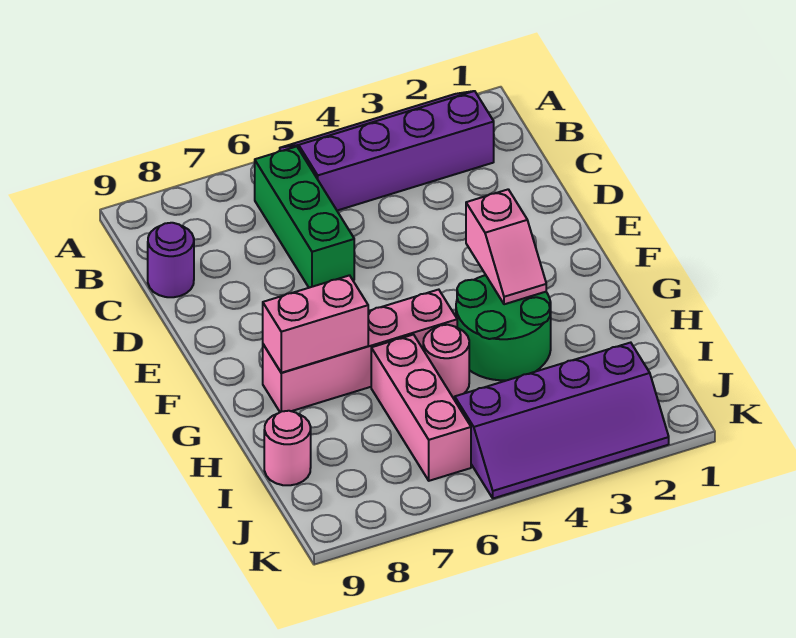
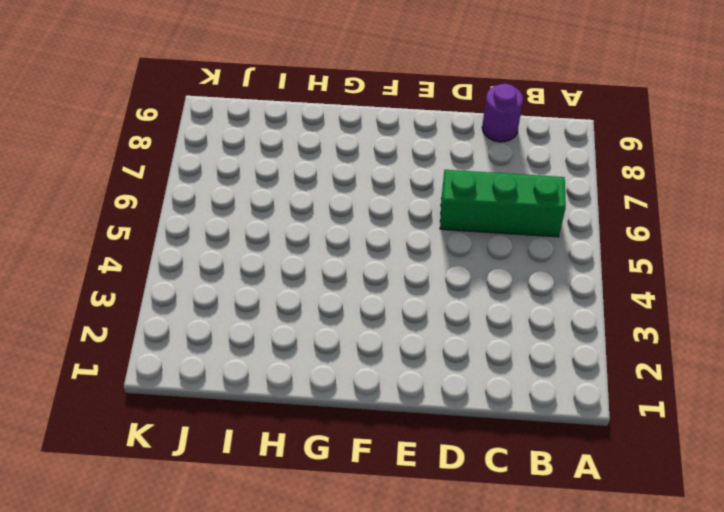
none -> purple 2x4 slope [280,91,494,211]
none -> green 2x2 round brick [456,275,551,380]

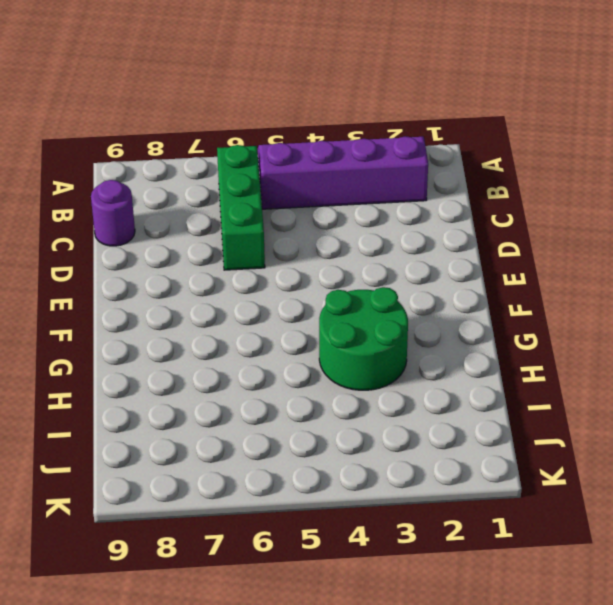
none -> pink 1x4 brick [263,290,457,412]
none -> pink 1x1 round brick [423,325,469,398]

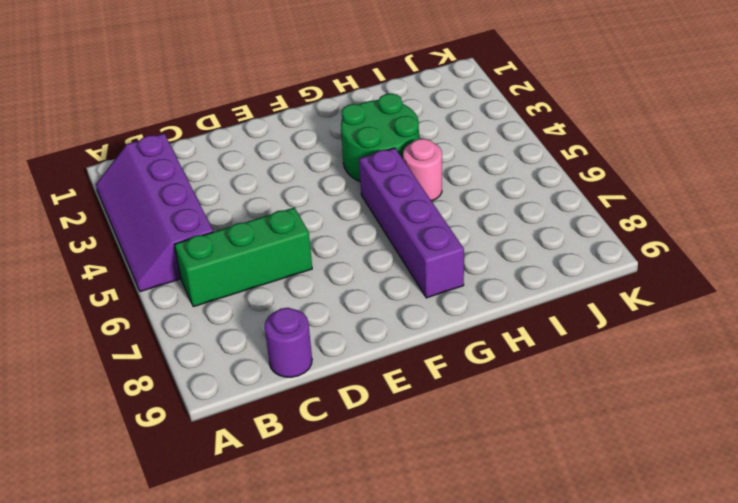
purple 1x4 brick [359,148,464,298] -> pink 1x4 brick [263,290,457,412]
none -> pink 1x3 brick [371,335,471,481]
none -> pink 1x1 round brick [264,411,311,485]

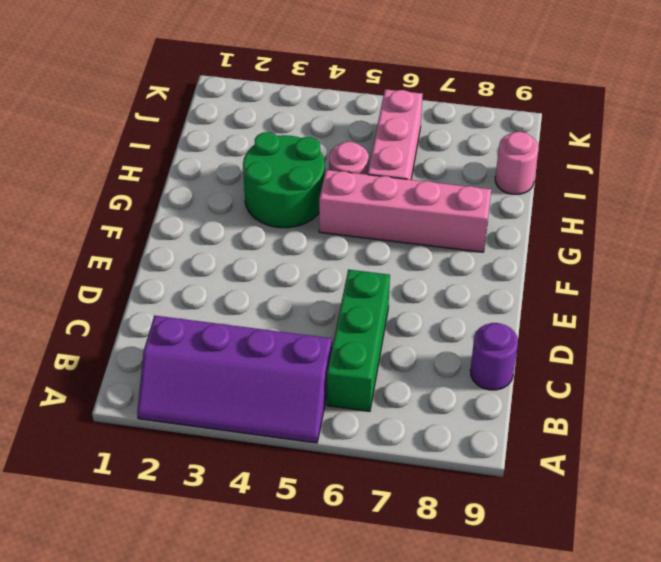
none -> purple 2x4 slope [455,343,669,498]
none -> pink 1x2 slope [466,189,546,304]

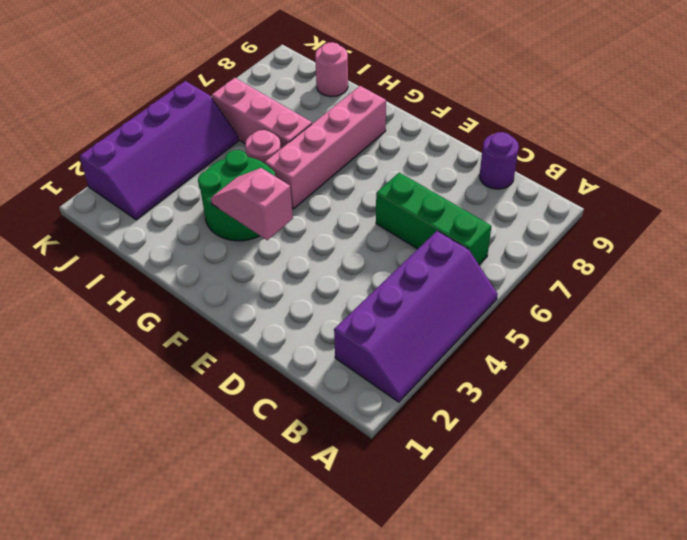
purple 2x4 slope [80,81,238,220] -> purple 2x4 slope turned to [455,343,669,498]
none -> pink 1x2 brick [263,275,368,373]

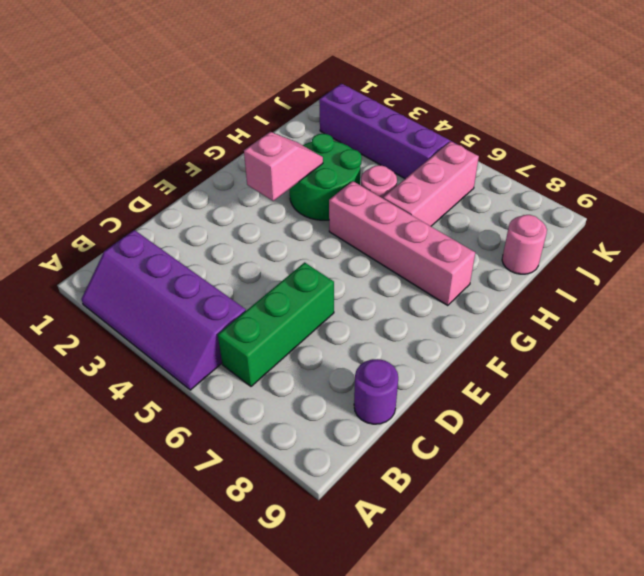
none -> pink 1x2 brick [263,275,368,373]

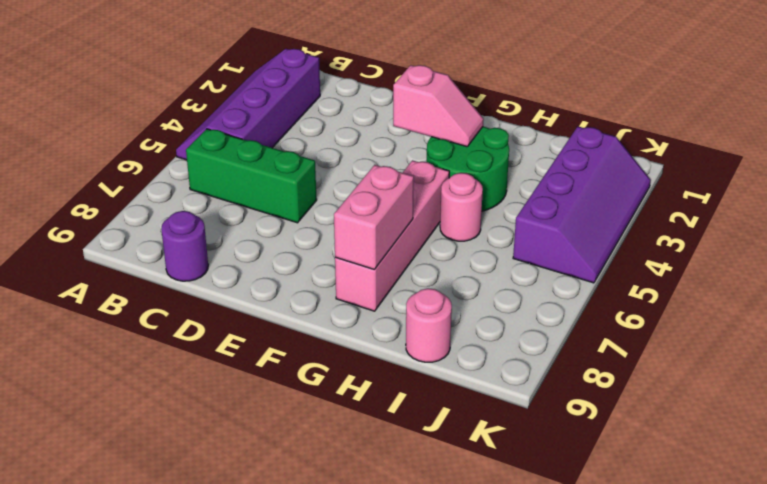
none -> pink 1x3 brick [371,335,471,481]

